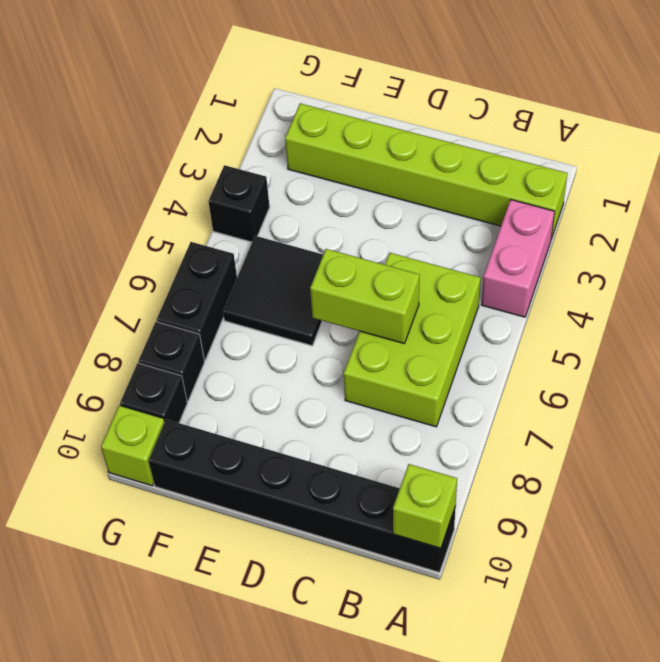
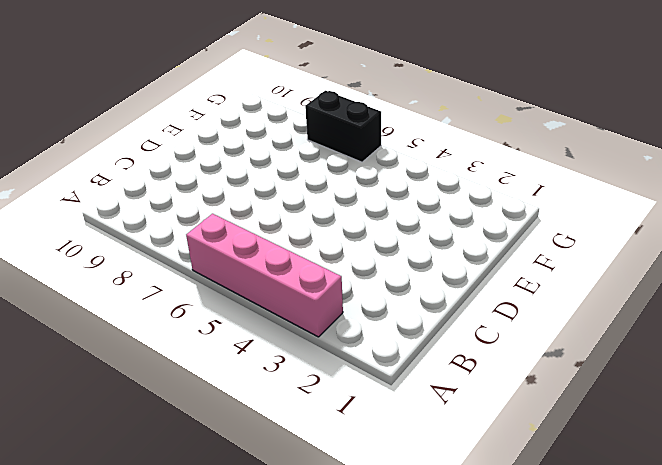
pink 1x4 brick [186,214,343,337] -> pink 1x2 brick [482,200,555,317]
none -> lime 1x6 brick [285,103,567,239]
none -> black 1x6 brick [149,419,456,573]
none -> lime 2x3 brick [344,253,481,427]

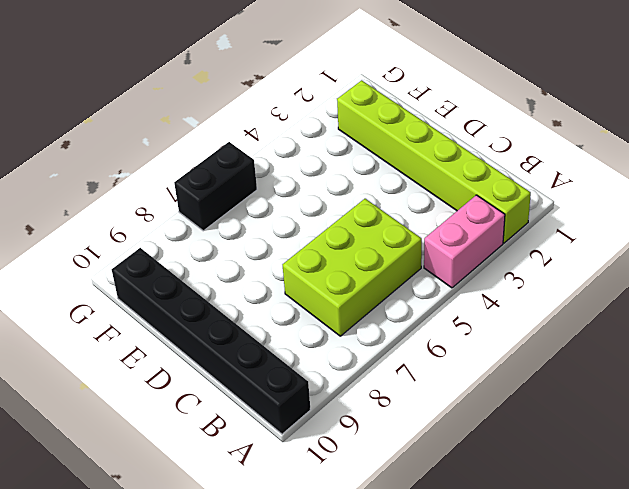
none -> black 2x2 tile [223,236,323,346]
none -> black 1x1 brick [208,165,270,242]
none -> black 1x1 brick [138,322,205,401]

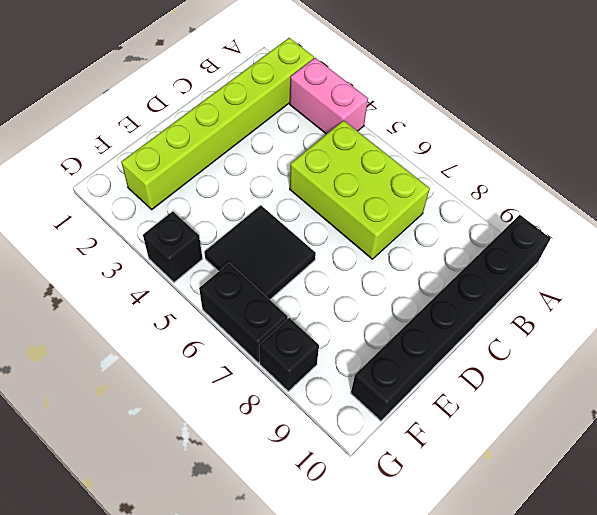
none -> black 1x1 brick [120,363,187,423]
none -> lime 1x1 brick [101,406,165,486]
none -> lime 1x1 brick [393,464,457,548]

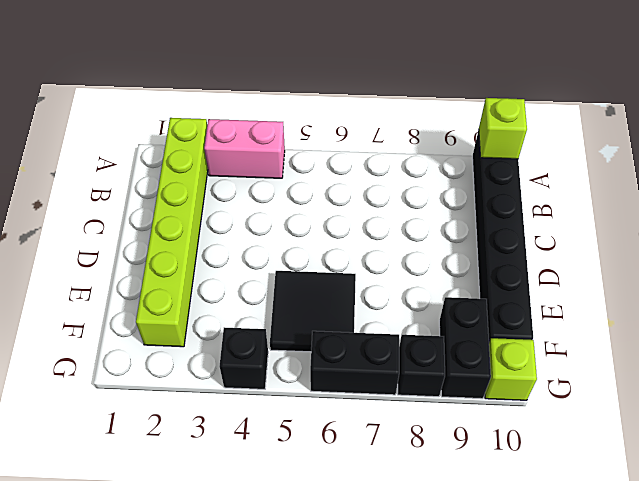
black 1x2 brick [439,297,491,399] -> black 1x1 brick [120,363,187,423]
none -> lime 2x3 brick [344,253,481,427]
none -> lime 1x2 brick [310,249,419,344]

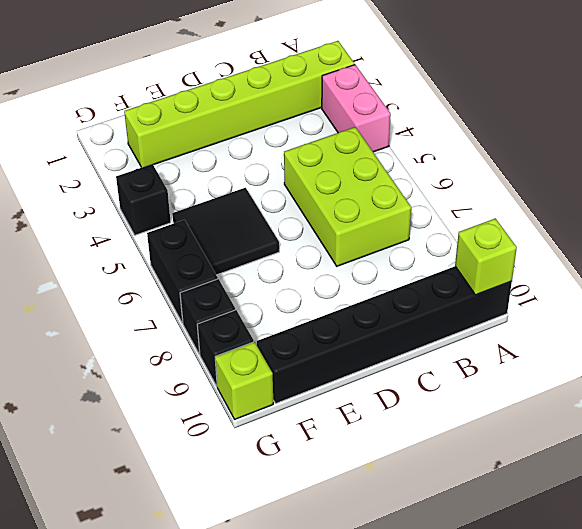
none -> lime 1x2 brick [310,249,419,344]

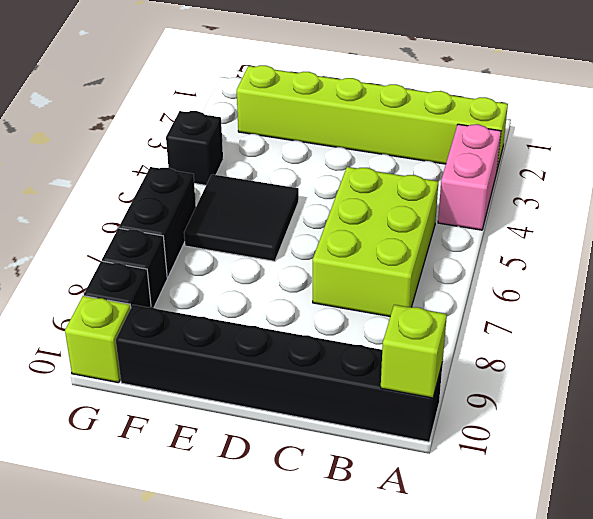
none -> lime 1x2 brick [310,249,419,344]

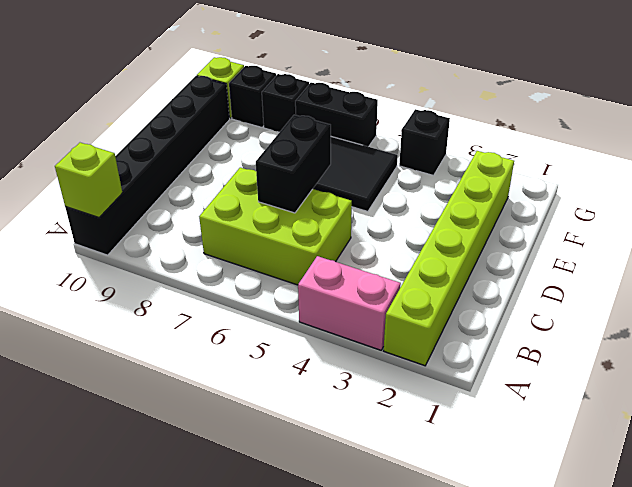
black 1x2 brick [256,115,331,213] -> lime 1x2 brick [310,249,419,344]

